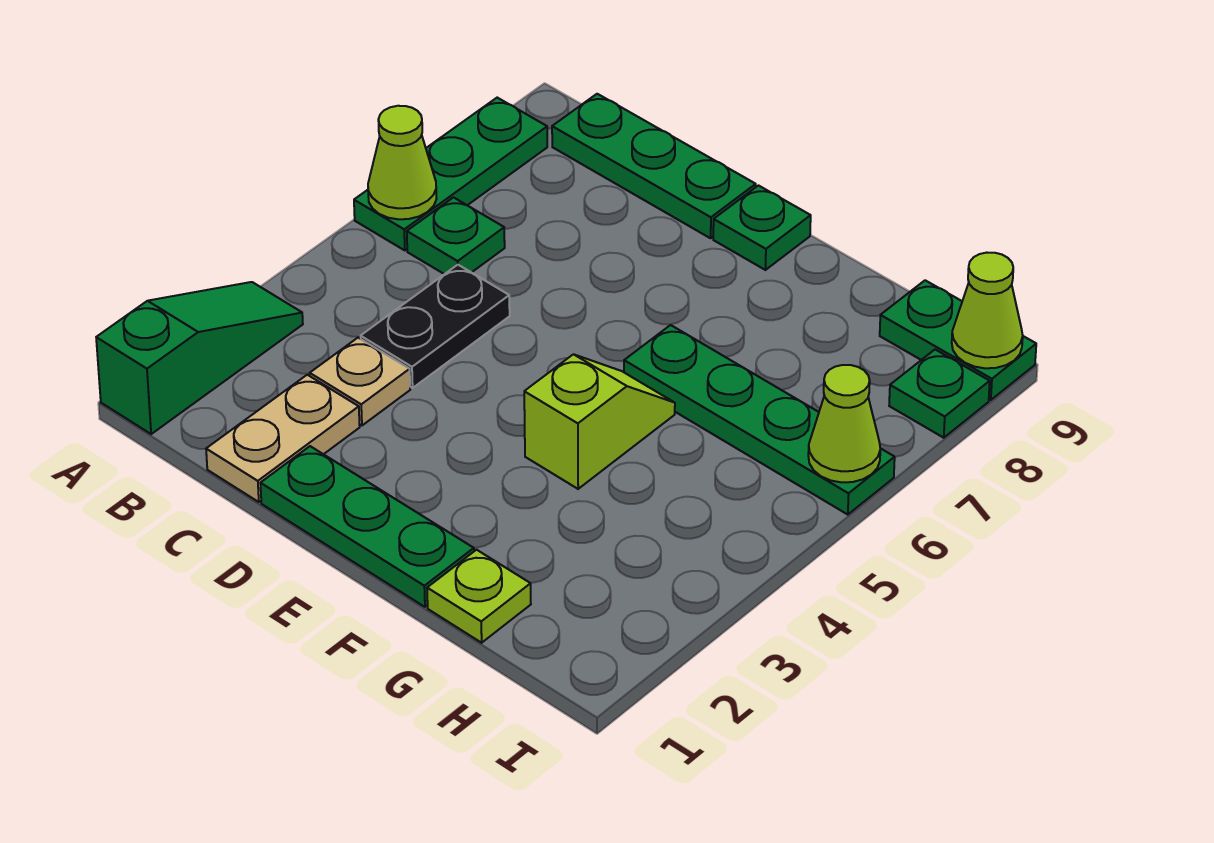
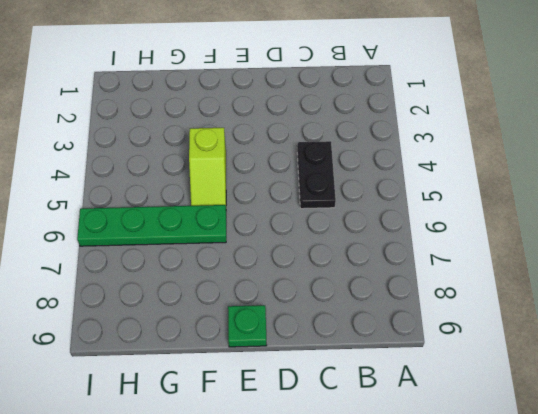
none -> green 1x3 slope [96,282,303,434]
none -> green 1x3 plate [354,98,547,250]
none -> green 1x1 plate [407,197,505,274]

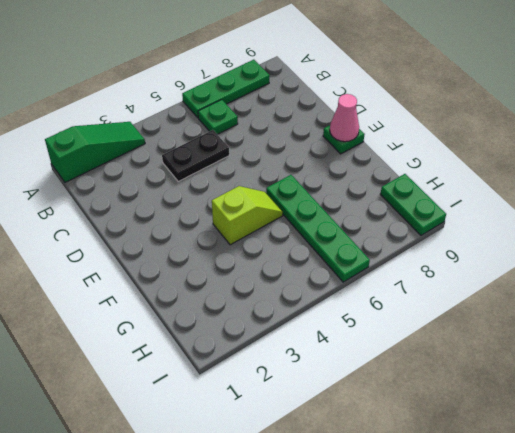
pink 1x1 cone [330,94,359,142] -> none
none -> green 1x3 plate [552,94,756,238]
none -> tan 1x2 plate [206,375,360,502]
none -> tan 1x1 plate [310,338,410,425]

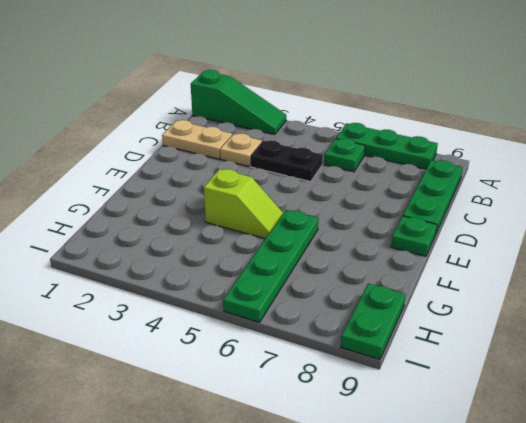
none -> green 1x3 plate [260,446,474,607]
none -> lime 1x1 plate [427,550,531,643]
none -> green 1x1 plate [889,350,990,438]

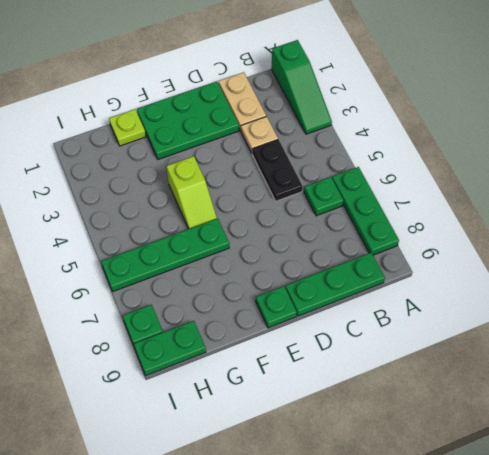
green 2x3 plate [137,81,239,159] -> green 1x3 plate [260,446,474,607]
none -> lime 1x1 cone [368,106,437,219]
none -> lime 1x1 cone [808,365,880,482]
none -> lime 1x1 cone [952,253,1023,368]

